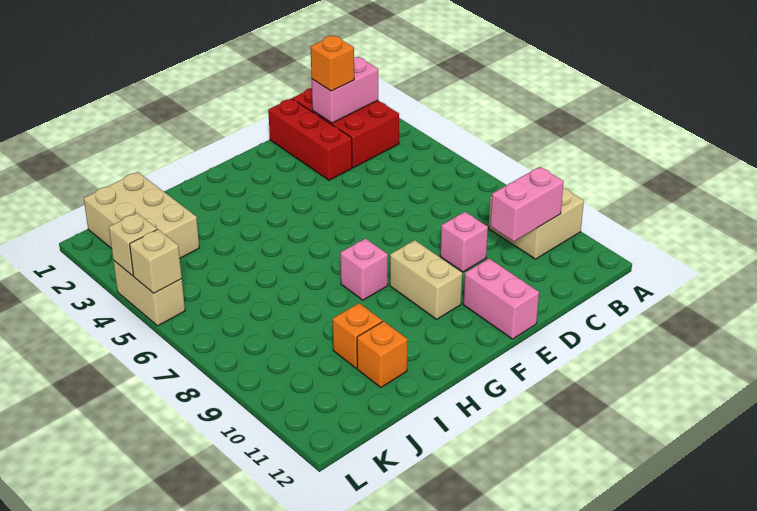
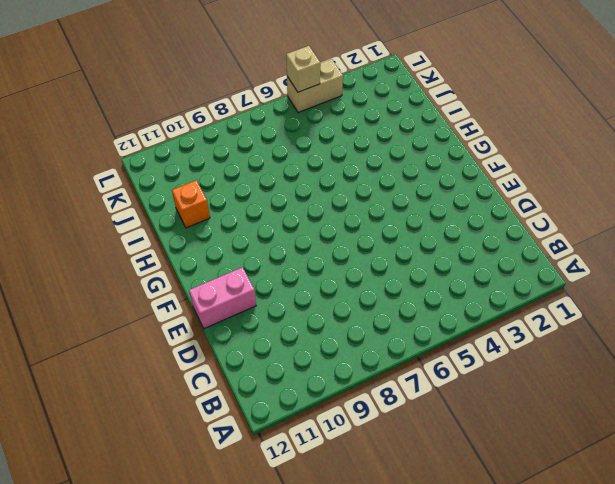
none -> tan 2x2 brick [489,188,584,259]
none -> red 2x3 brick [293,88,399,168]
none -> red 1x3 brick [268,98,352,180]

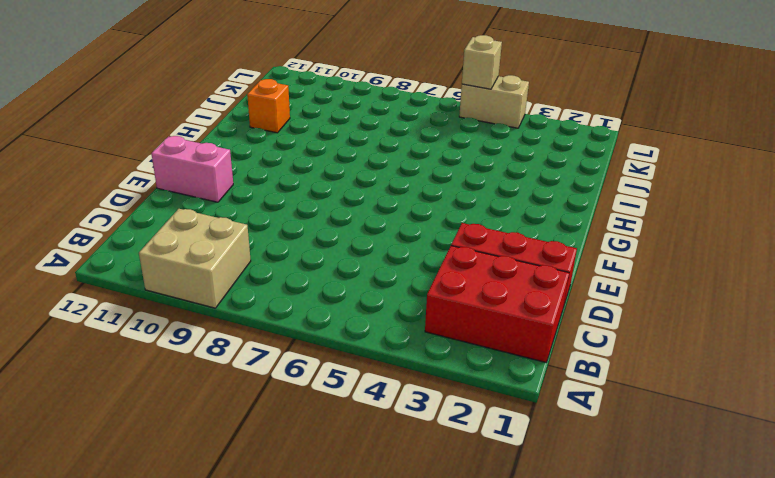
none -> pink 1x1 brick [440,212,488,272]
none -> tan 1x2 brick [390,240,462,319]
none -> pink 1x1 brick [340,239,388,300]

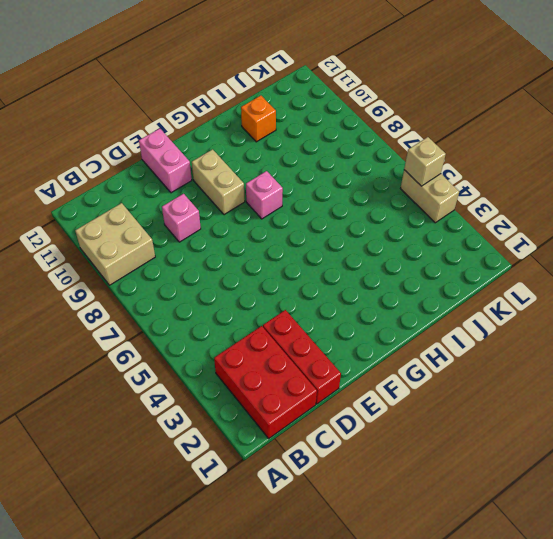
none -> orange 1x1 brick [333,303,382,368]
none -> tan 2x3 brick [84,172,199,258]
none -> pink 1x2 brick [312,57,378,123]

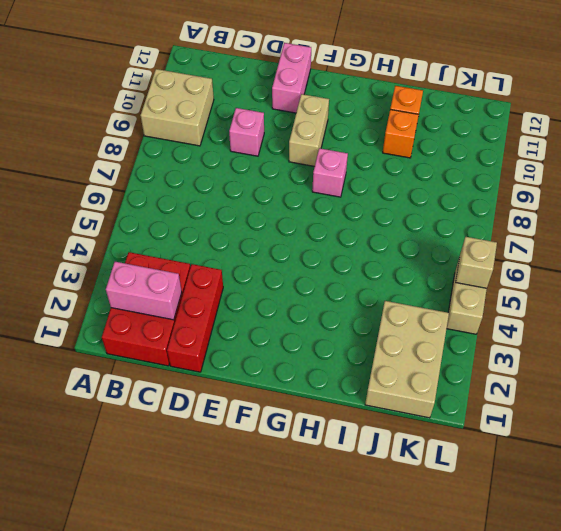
none -> pink 1x2 brick [490,167,564,241]
none -> tan 1x1 brick [109,213,157,276]
none -> orange 1x1 brick [311,35,354,91]

